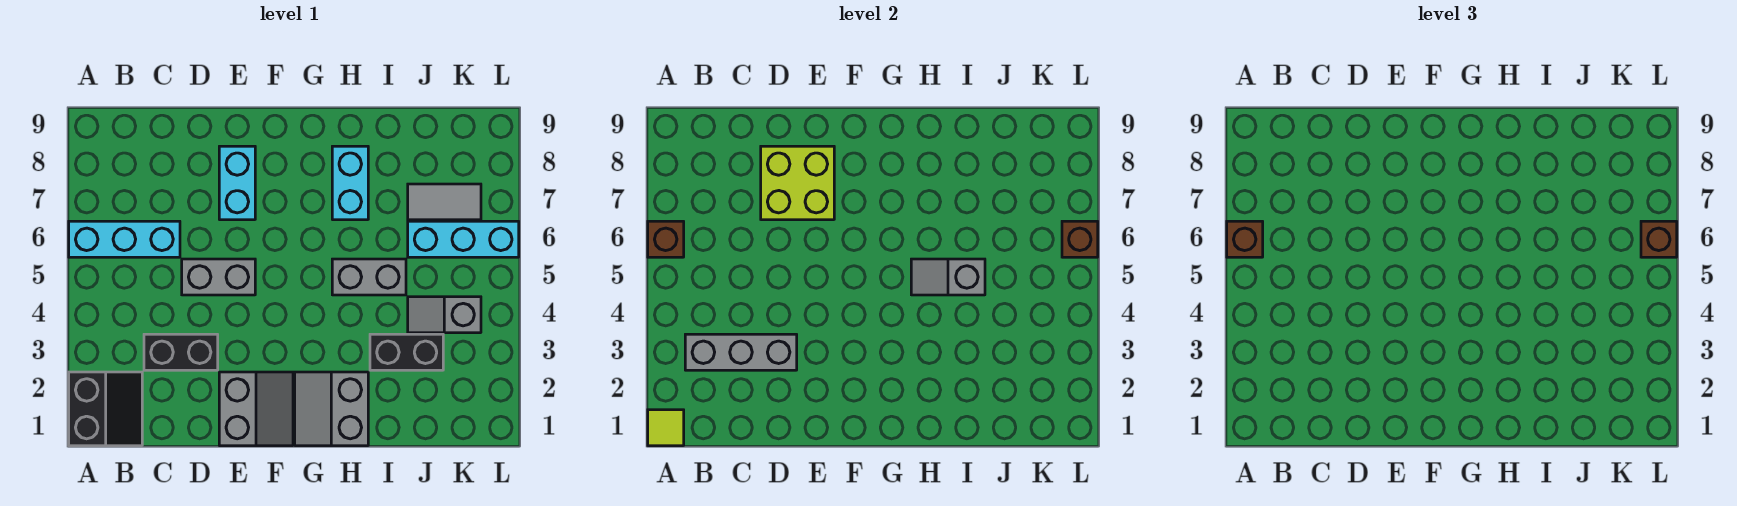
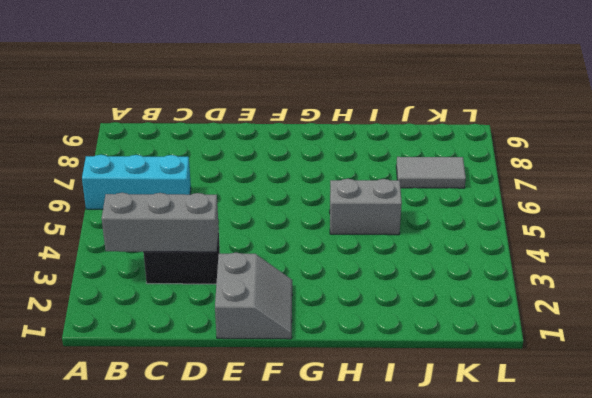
none -> black 2x2 slope [69,372,142,446]
none -> grey 1x2 brick [182,259,255,295]
none -> cyan 1x2 brick [219,146,255,220]

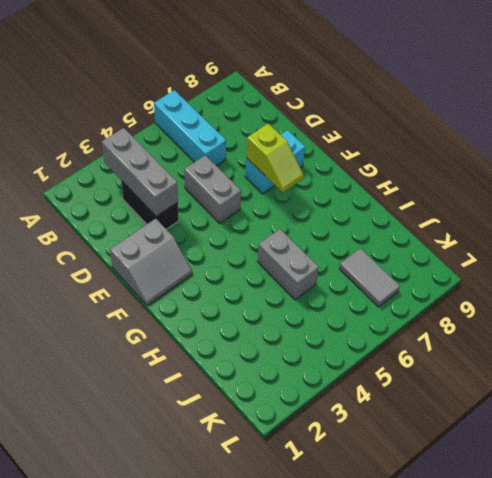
lime 1x2 slope [246,124,304,193] -> lime 2x2 brick [761,146,834,220]
none -> black 2x2 slope [69,372,142,446]
none -> grey 2x2 slope [295,372,368,446]
none -> cyan 1x2 brick [332,146,368,220]

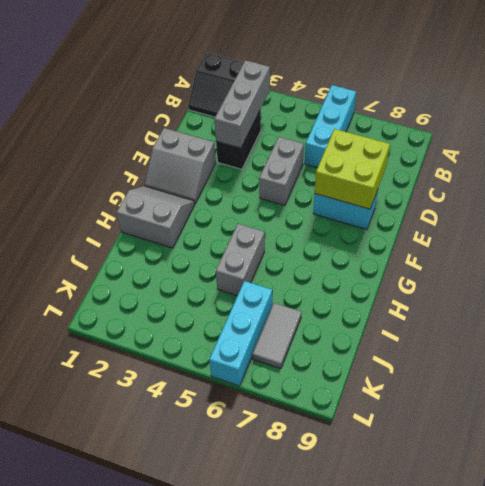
none -> cyan 1x2 brick [332,146,368,220]
none -> black 1x2 brick [370,334,443,370]
none -> grey 1x2 slope [408,297,481,333]

